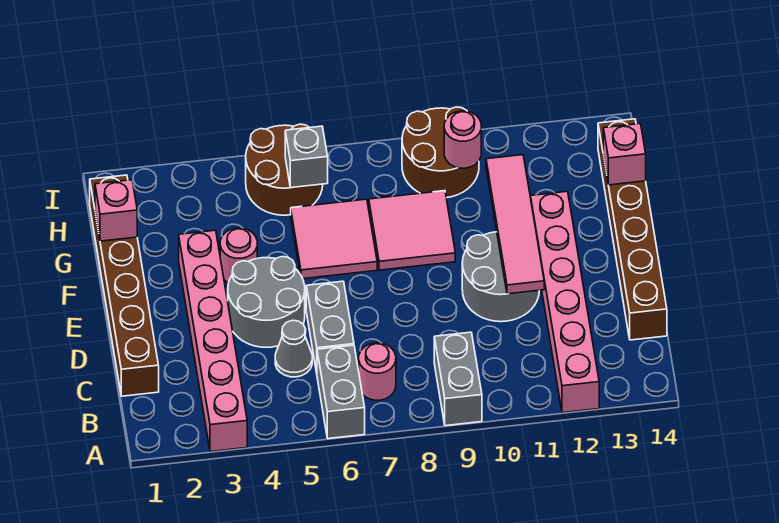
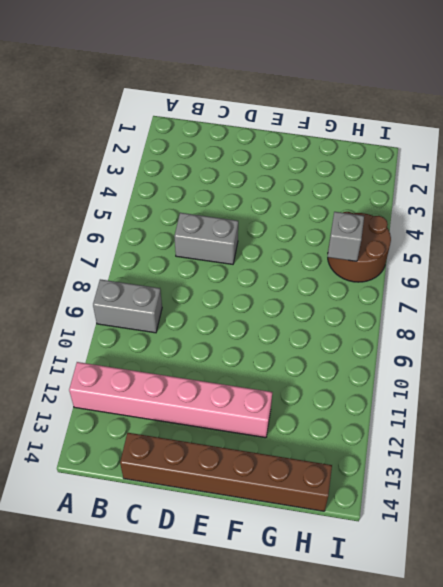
none -> pink 1x6 brick [179,230,247,452]
none -> grey 1x2 brick [317,345,365,439]
none -> pink 1x1 round brick [359,343,396,400]

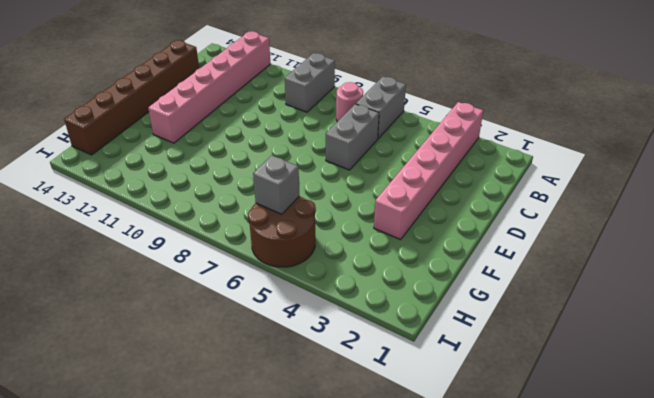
none -> brown 1x6 brick [90,175,159,396]
none -> grey 1x1 cone [275,320,312,377]
none -> grey 2x2 round brick [228,257,305,347]

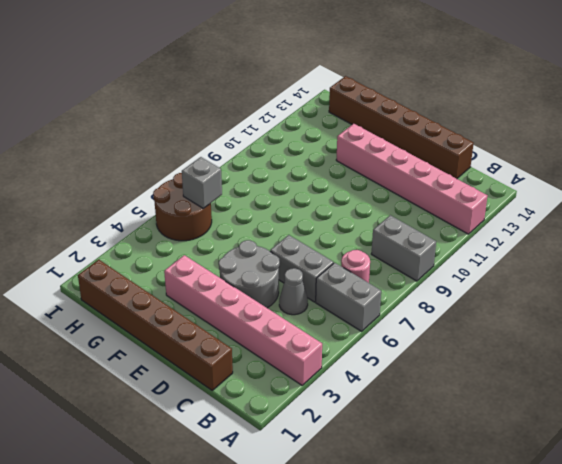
none -> grey 2x2 round brick [462,232,539,322]
none -> pink 1x1 round brick [220,228,257,283]
none -> pink 2x2 tile [291,199,377,279]

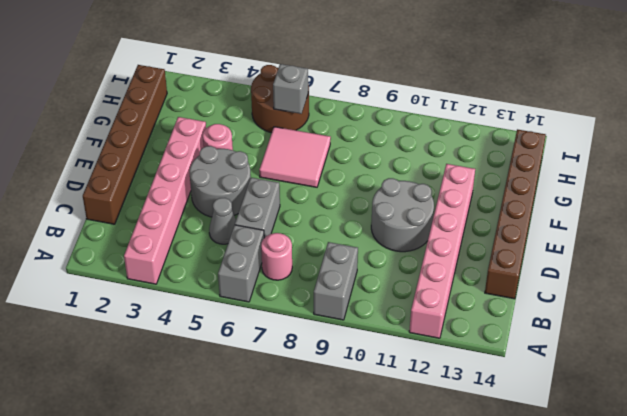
none -> pink 2x2 tile [369,191,455,270]
none -> brown 2x2 round brick [402,107,479,198]
none -> pink 1x4 tile [486,155,544,294]

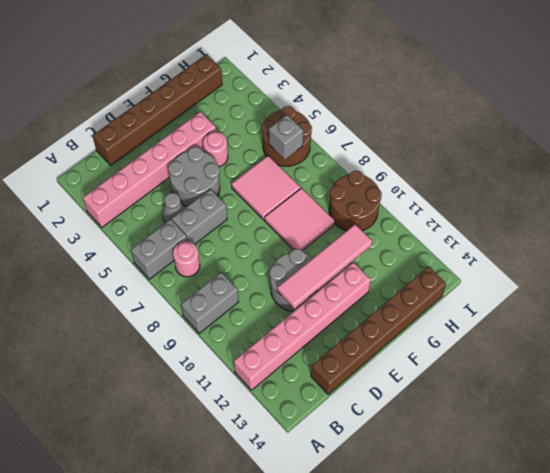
none -> pink 1x1 brick [95,180,137,241]
none -> pink 1x1 brick [603,124,646,185]
none -> pink 1x1 round brick [444,111,481,168]

